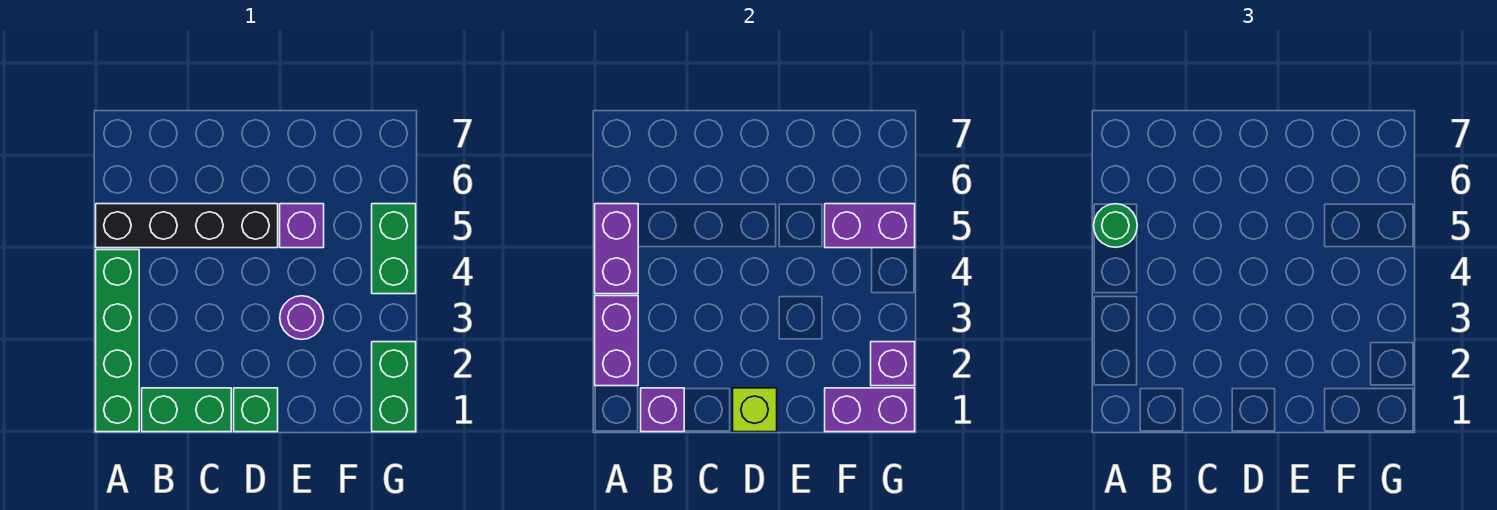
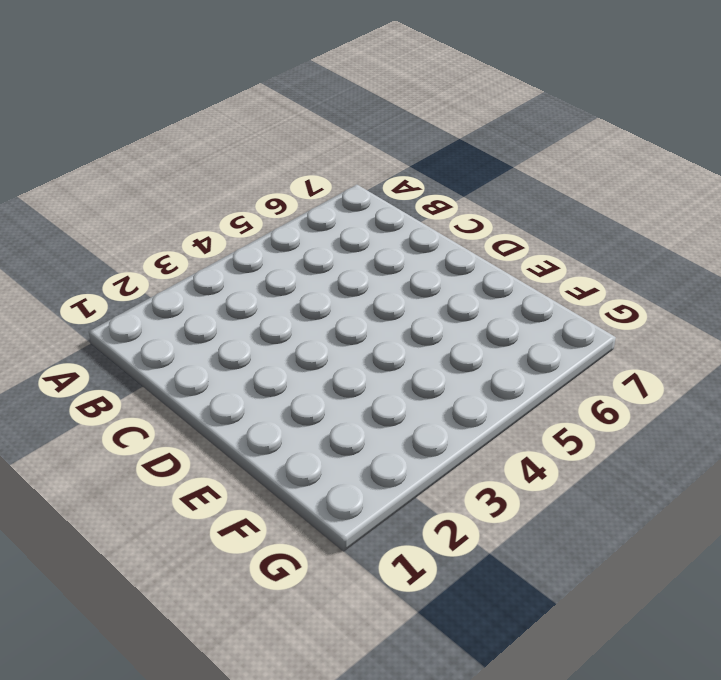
none -> green 1x4 brick [96,250,139,432]
none -> black 1x4 brick [96,204,278,248]
none -> green 1x2 brick [142,388,231,432]

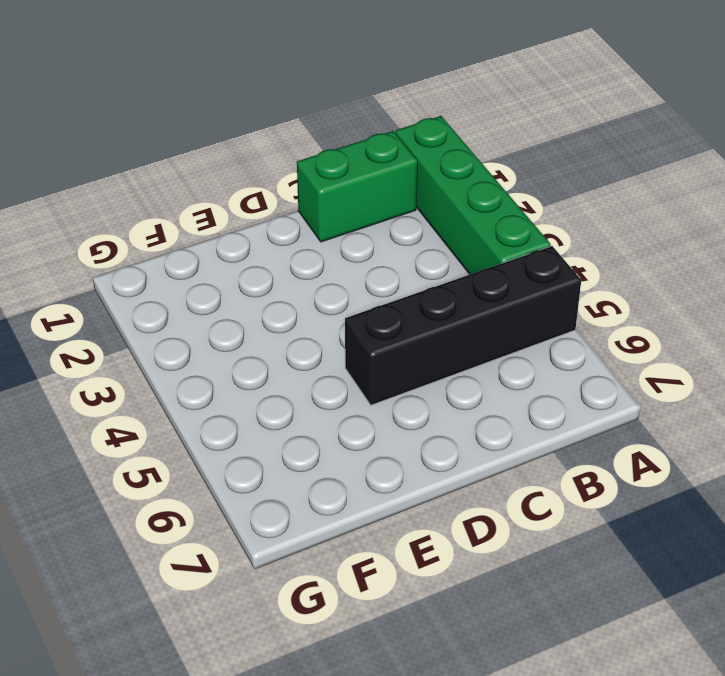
none -> green 1x1 brick [234,388,278,432]
none -> purple 1x1 round brick [280,296,324,340]
none -> purple 1x1 brick [280,204,324,248]

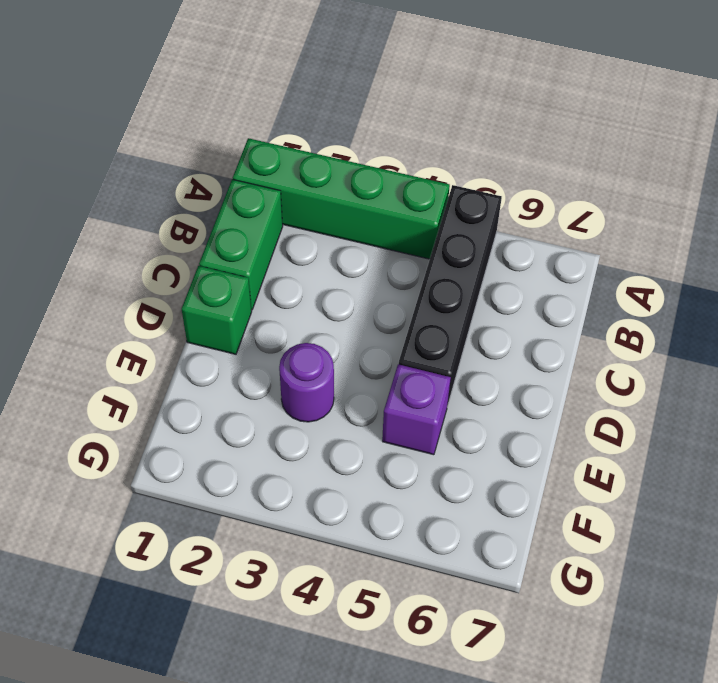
none -> green 1x2 brick [372,342,416,432]
none -> green 1x2 brick [372,204,416,294]
none -> purple 1x2 brick [595,296,638,386]

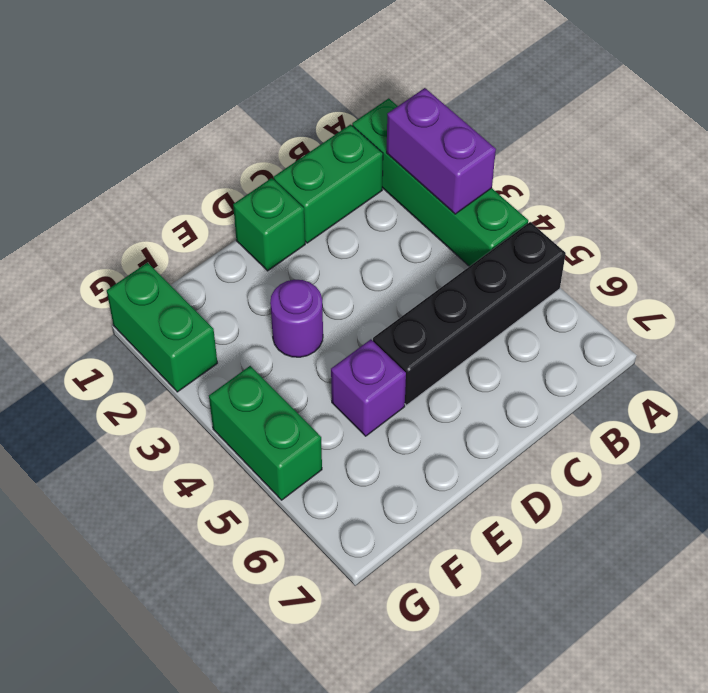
none -> purple 1x2 brick [595,204,638,294]
none -> purple 1x1 brick [641,388,684,432]
none -> lime 1x1 brick [733,388,777,432]

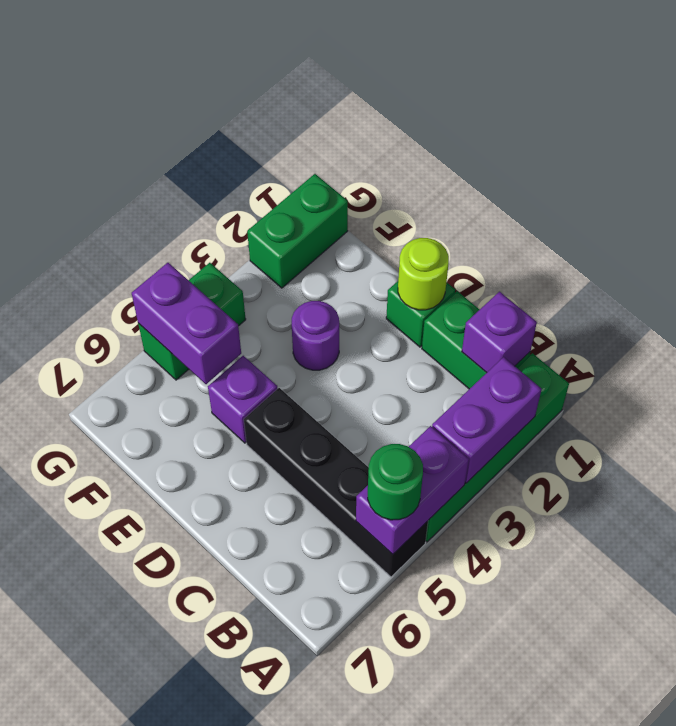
lime 1x1 round brick [398,238,449,310] -> lime 1x1 brick [733,388,777,432]
none -> purple 1x2 brick [825,388,915,432]
none -> purple 1x1 brick [871,342,915,386]

